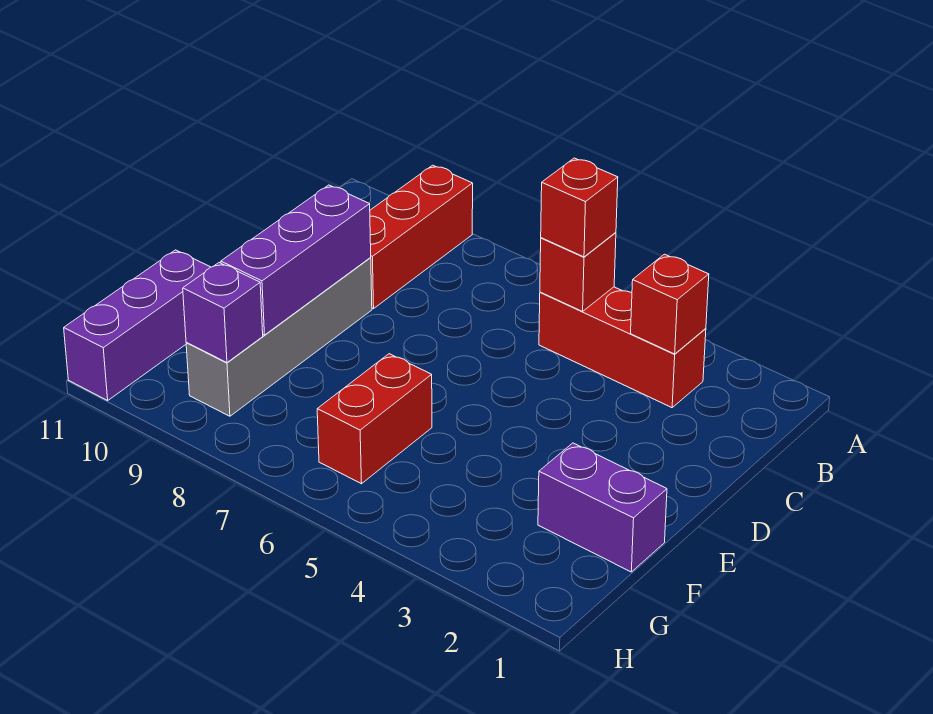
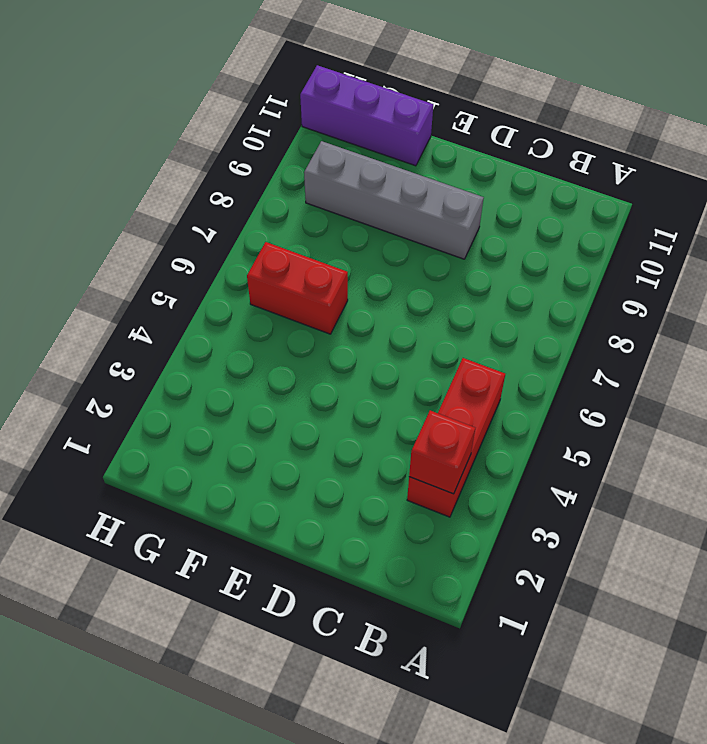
none -> red 1x3 brick [370,165,473,309]
none -> purple 1x2 brick [538,443,667,572]

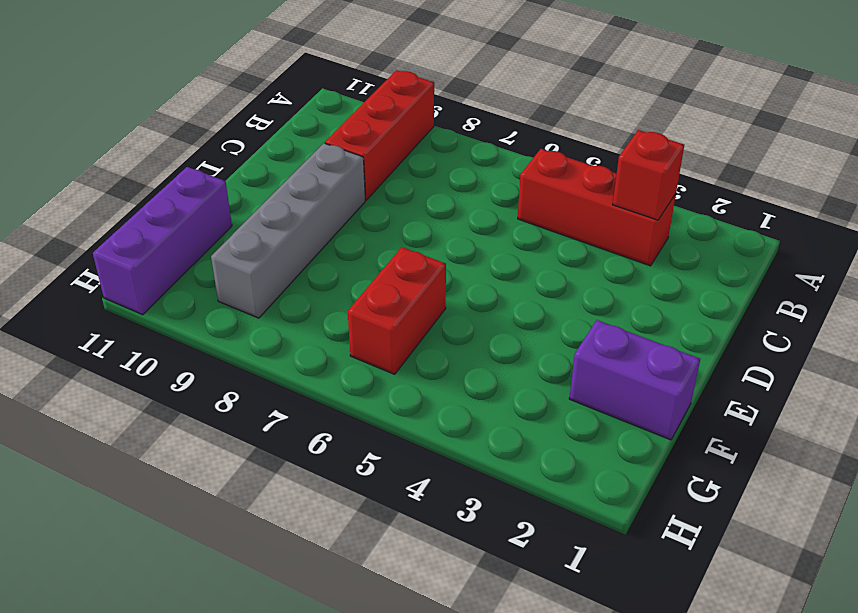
none -> red 1x1 brick [540,233,616,311]
none -> purple 1x3 brick [221,185,371,335]

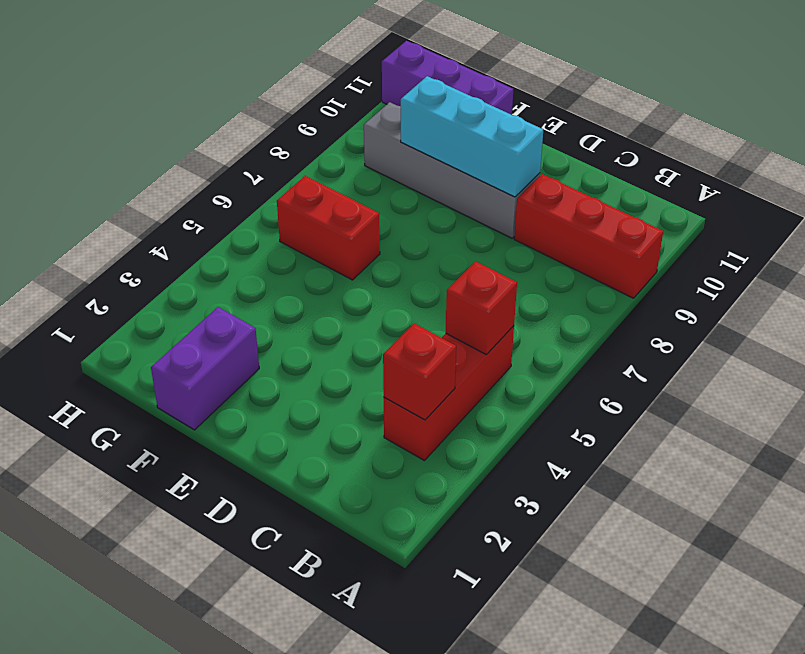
cyan 1x3 brick [401,76,543,197] -> purple 1x3 brick [221,185,371,335]
none -> purple 1x1 brick [183,263,263,363]
none -> red 1x1 brick [541,158,618,257]

